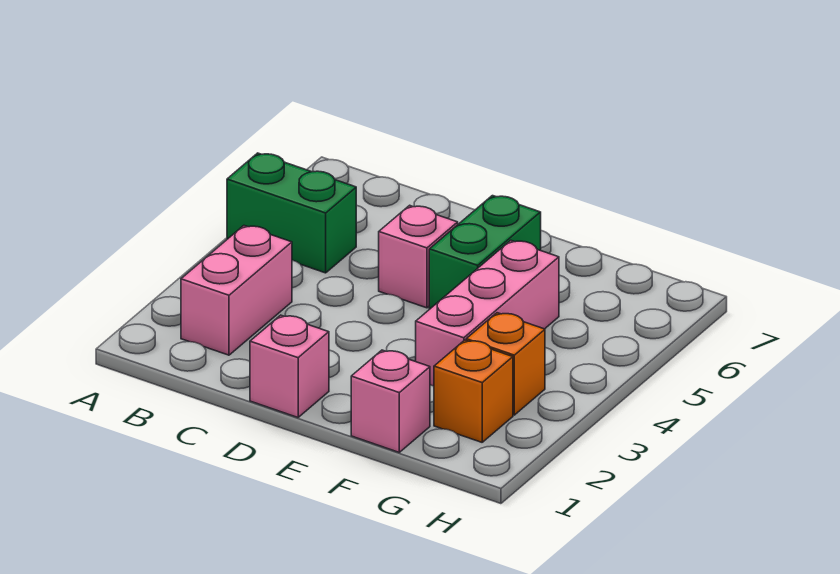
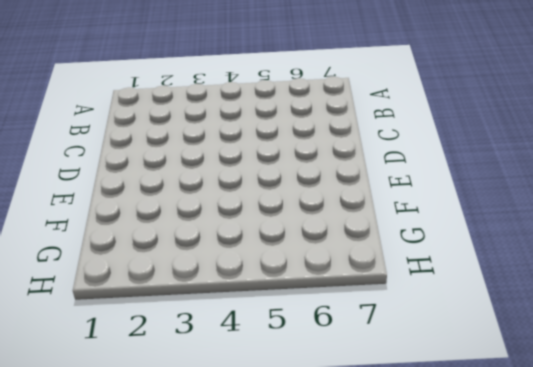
none -> green 1x2 brick [227,153,356,273]
none -> pink 1x2 brick [181,226,292,355]

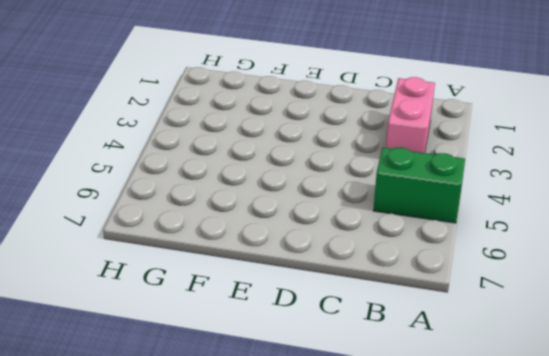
none -> pink 1x1 brick [250,315,329,418]
none -> pink 1x1 brick [379,205,458,308]

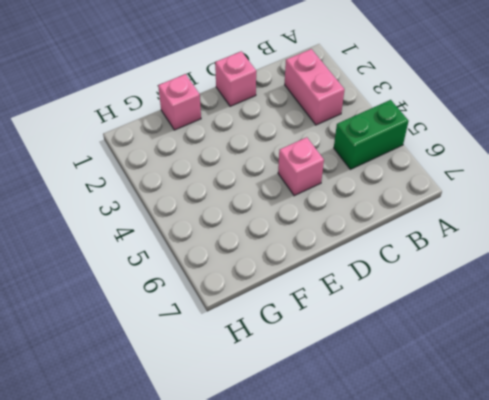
none -> green 1x2 brick [429,196,541,309]
none -> pink 1x3 brick [416,240,559,386]

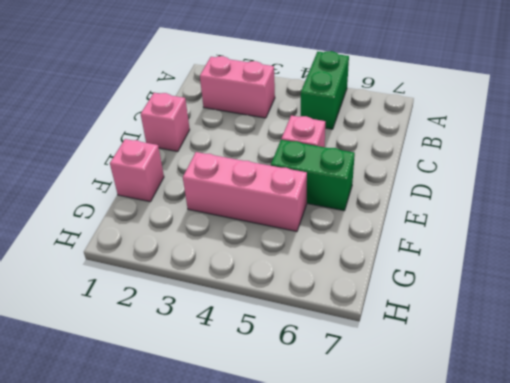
none -> orange 1x1 brick [434,340,513,442]
none -> orange 1x1 brick [466,313,545,415]

